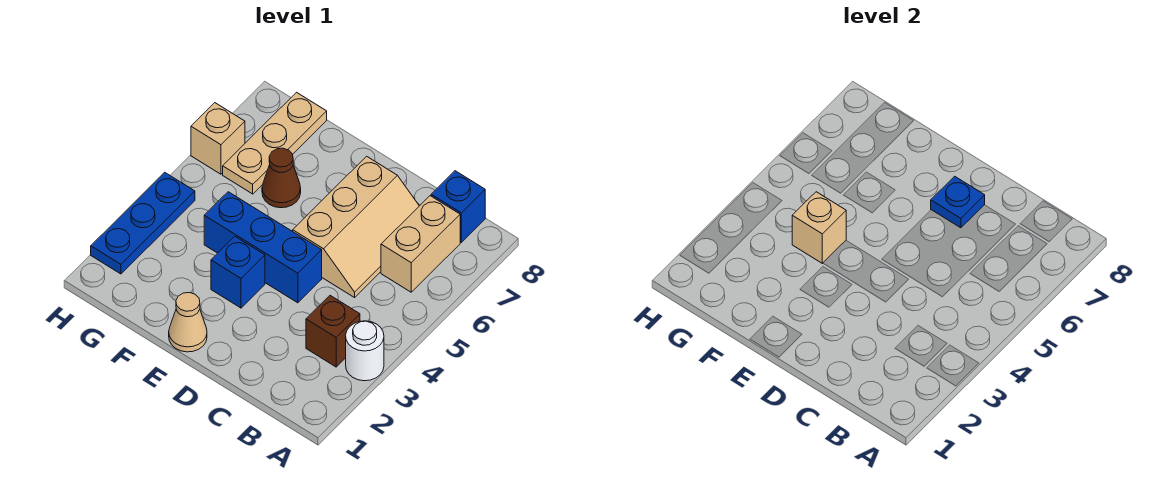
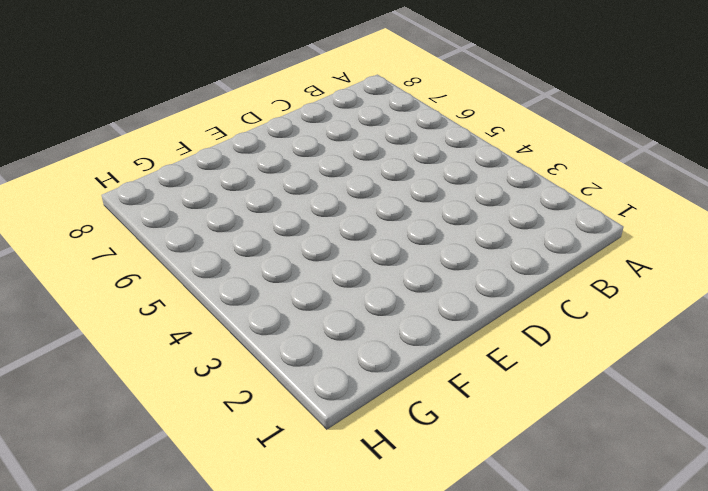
none -> white 1x1 round brick [346,321,384,381]
none -> brown 1x1 brick [306,296,360,367]
none -> tan 1x2 brick [381,196,460,292]

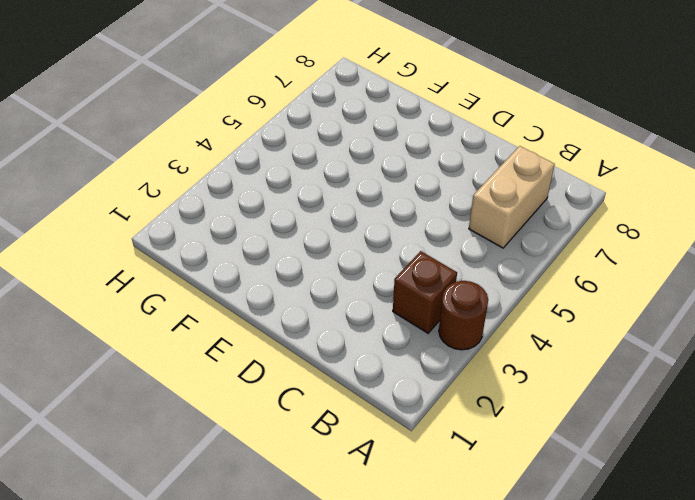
brown 1x1 round brick [439,281,488,350] -> white 1x1 round brick [346,321,384,381]
none -> blue 1x1 brick [431,171,485,242]
none -> tan 2x3 slope [293,156,419,297]
none -> blue 1x3 brick [204,192,322,303]

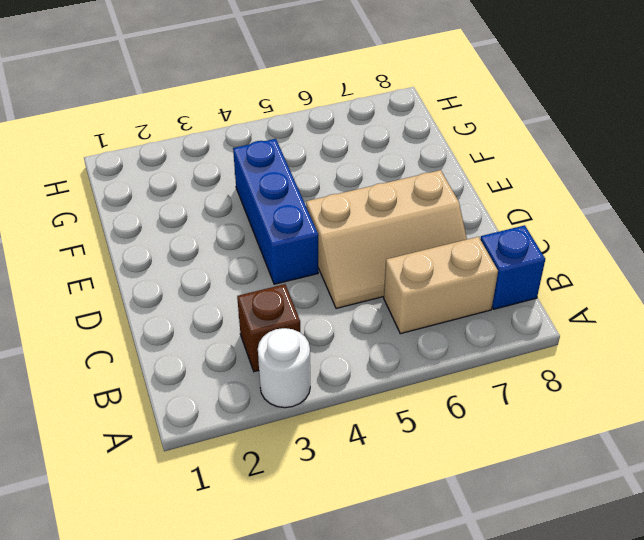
none -> tan 1x1 cone [169,293,207,352]
none -> blue 1x1 brick [211,236,265,308]
none -> brown 1x1 cone [262,148,301,208]

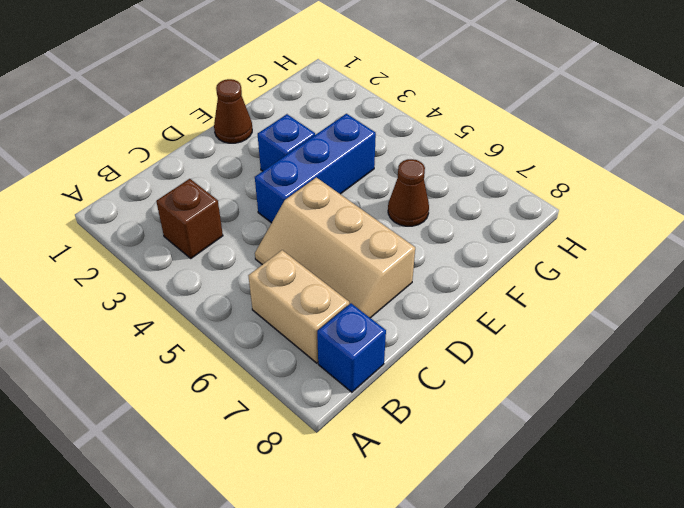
brown 1x1 cone [214,79,252,143] -> tan 1x1 cone [169,293,207,352]
none -> white 1x1 round brick [346,321,384,381]
none -> tan 1x3 plate [223,92,327,194]
none -> blue 1x3 plate [91,172,195,274]

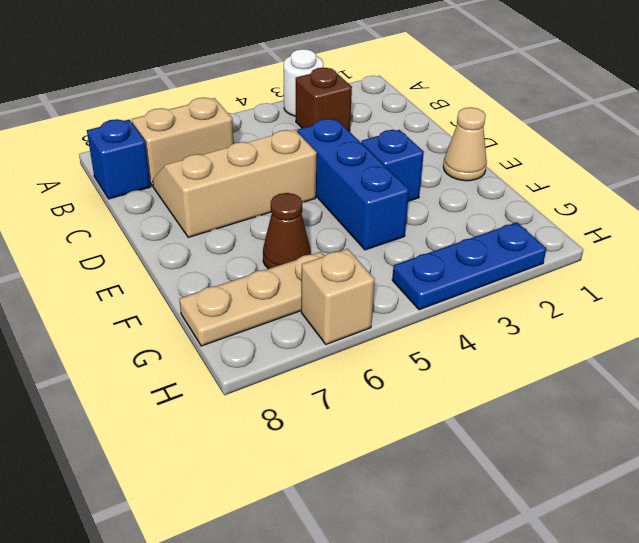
none -> blue 1x1 plate [931,176,985,228]
none -> tan 1x1 brick [792,192,846,263]

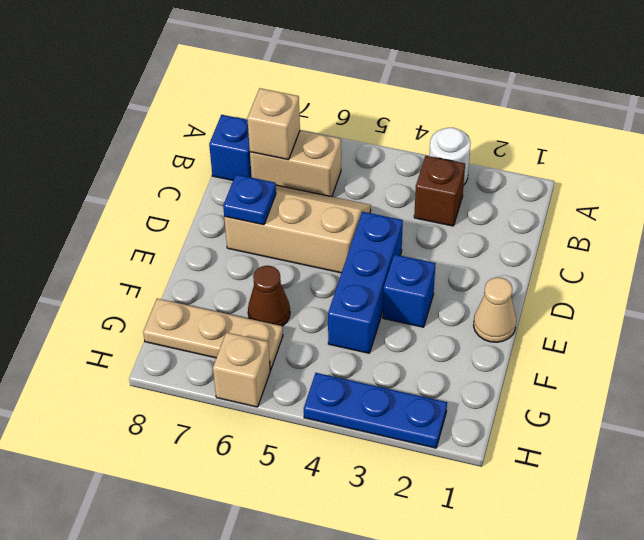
tan 1x1 brick [247,88,300,160] -> tan 1x1 brick moved to [792,192,846,263]

